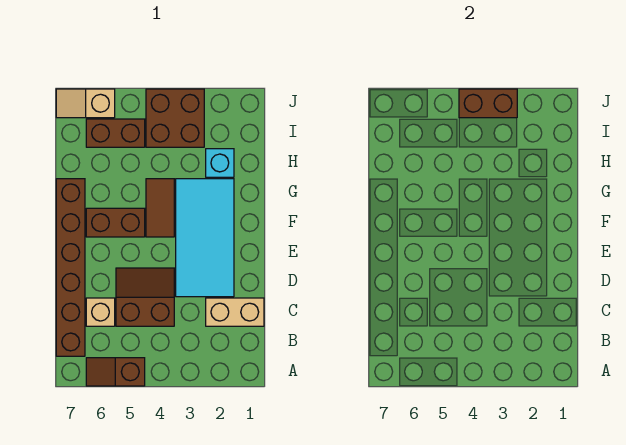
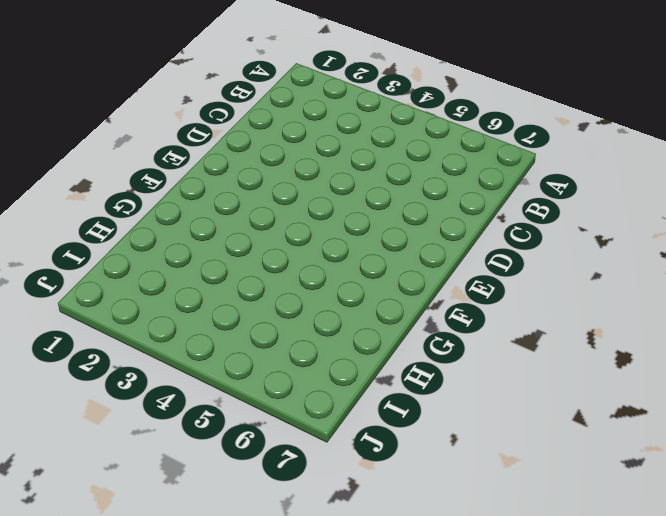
none -> brown 1x2 slope [86,358,145,386]
none -> brown 1x6 brick [56,179,85,356]
none -> tan 1x2 brick [206,298,264,326]

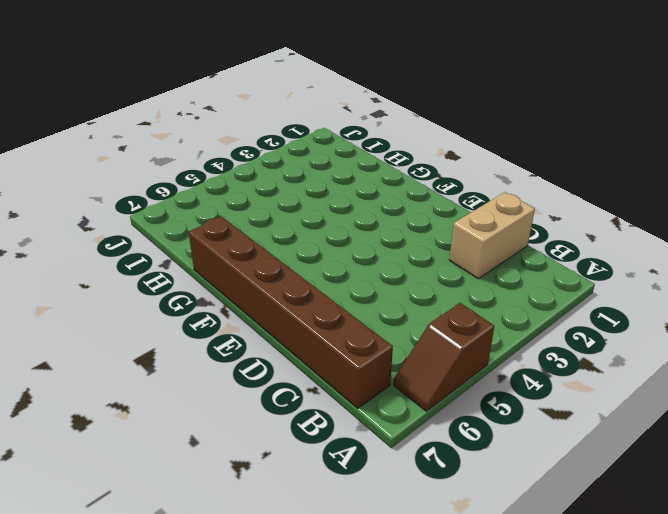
none -> brown 2x2 slope [116,268,174,326]
none -> tan 1x1 brick [86,298,115,326]
none -> cyan 2x4 tile [176,179,234,297]

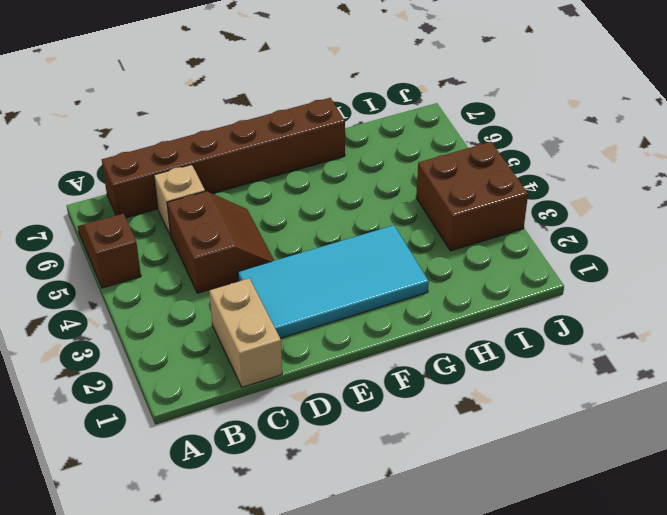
none -> brown 1x2 tile [146,179,174,237]
none -> brown 1x2 brick [86,208,145,237]
none -> cyan 1x1 brick [206,149,234,177]

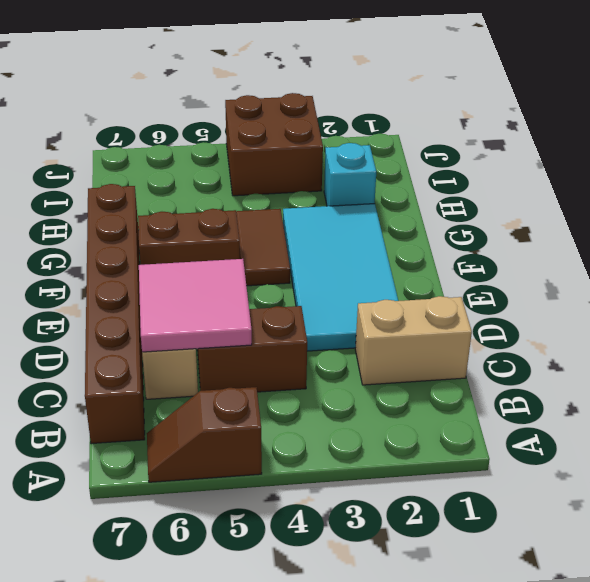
pink 2x2 tile [139,259,252,352] -> none
none -> brown 1x2 brick [86,119,145,147]
none -> tan 1x2 slope [56,89,115,118]
none -> brown 1x2 brick [459,89,517,118]

